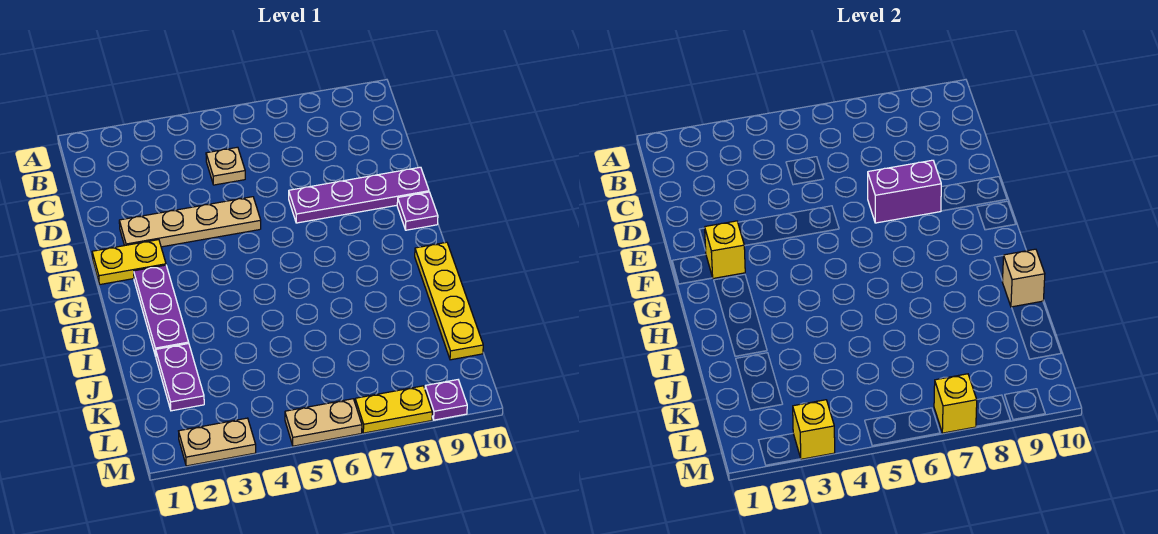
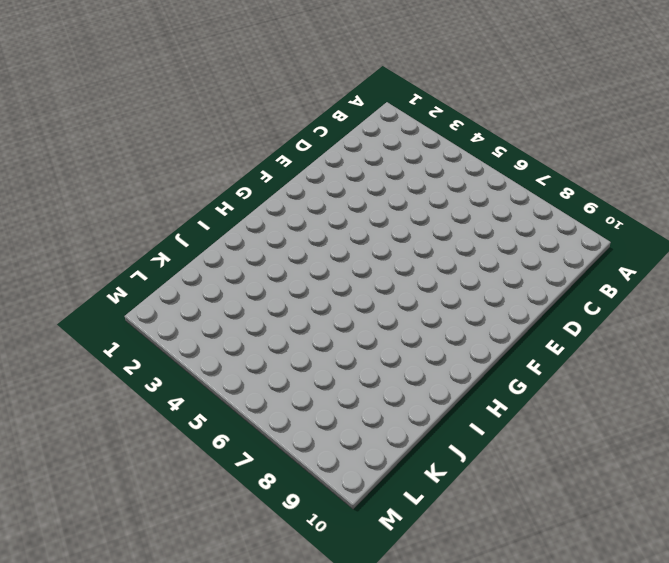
none -> tan 1x1 plate [206,147,245,185]
none -> tan 1x4 plate [119,197,261,247]
none -> purple 1x4 plate [289,167,429,223]

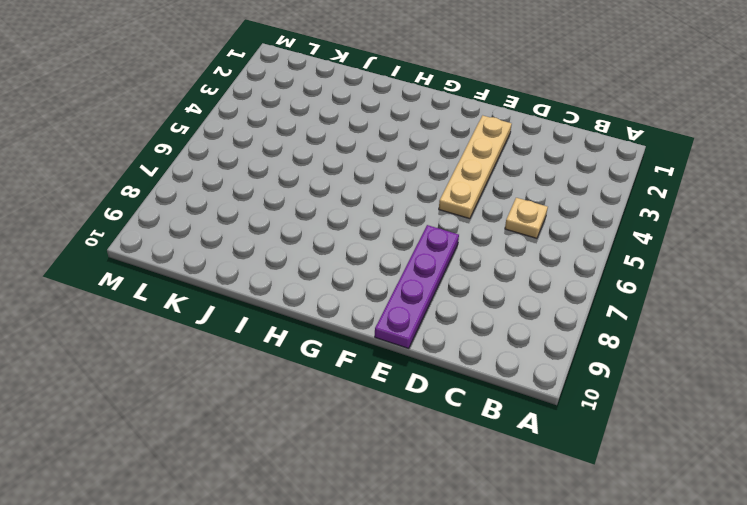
none -> yellow 1x2 plate [92,240,166,285]
none -> purple 1x1 plate [397,192,438,230]
none -> purple 1x3 plate [134,265,189,356]

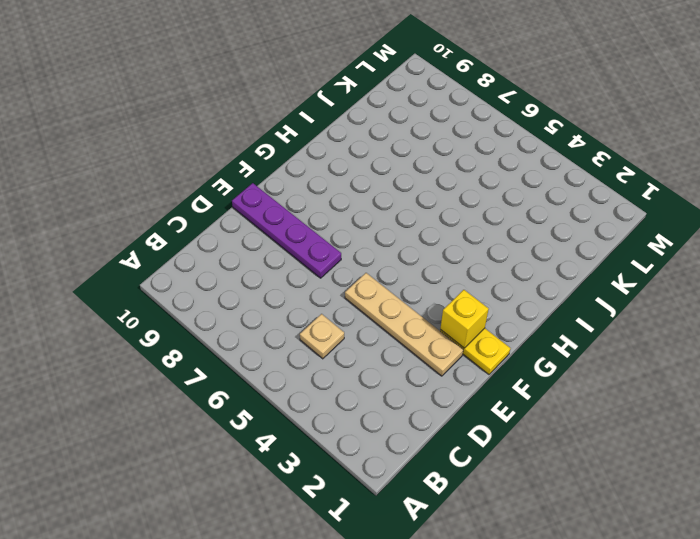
none -> purple 1x1 plate [397,192,438,230]
none -> purple 1x3 plate [134,265,189,356]
none -> yellow 1x4 plate [415,242,483,360]

